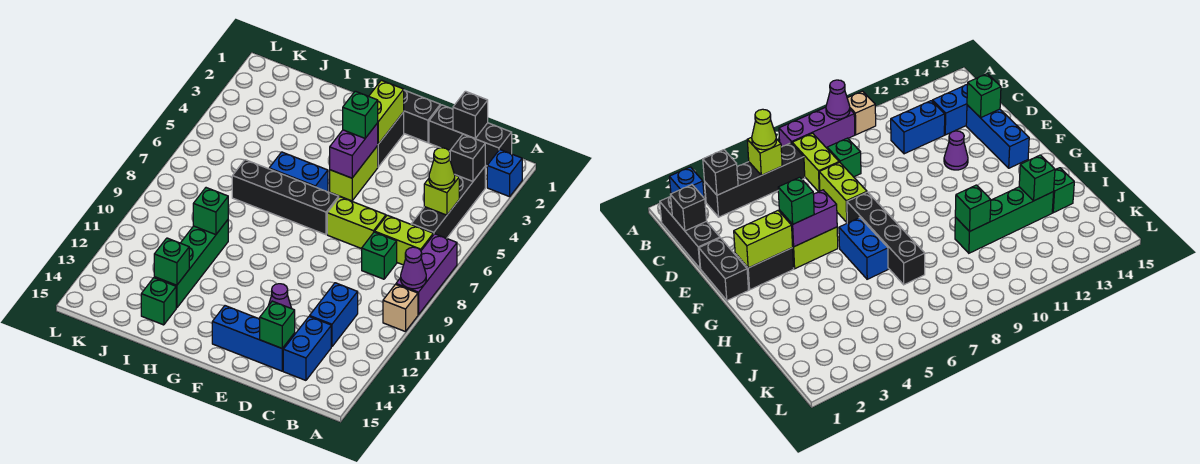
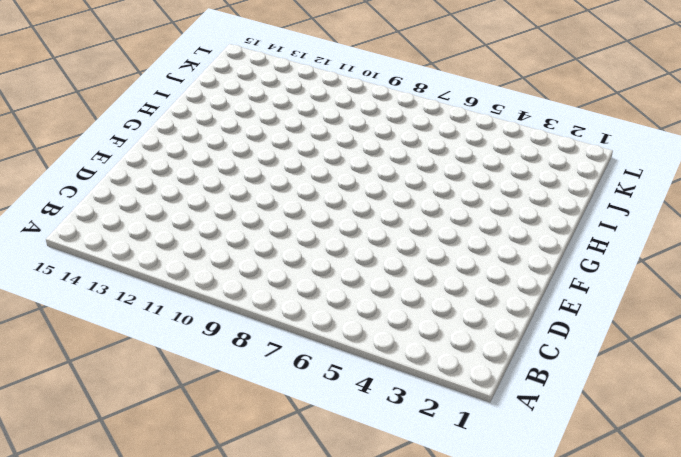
none -> blue 1x1 brick [487,150,522,197]
none -> purple 1x3 brick [396,234,457,315]
none -> tan 1x1 brick [383,284,418,332]
none -> black 1x3 brick [429,105,512,166]

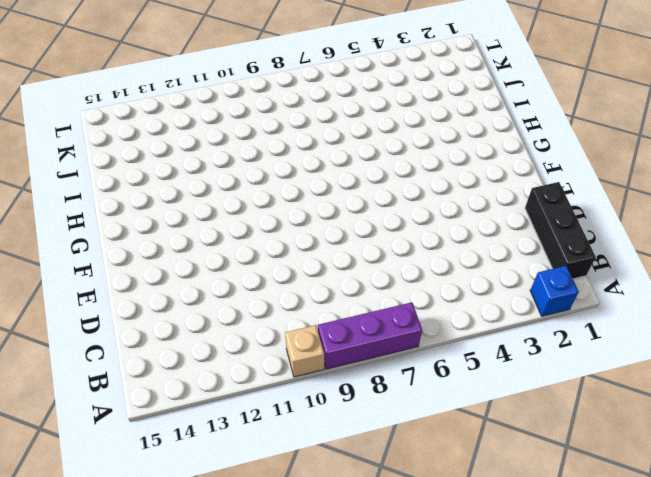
none -> black 1x4 brick [411,167,485,238]
none -> lime 1x2 brick [375,215,433,265]
none -> green 1x1 brick [362,232,397,279]
none -> blue 1x2 brick [310,283,358,347]

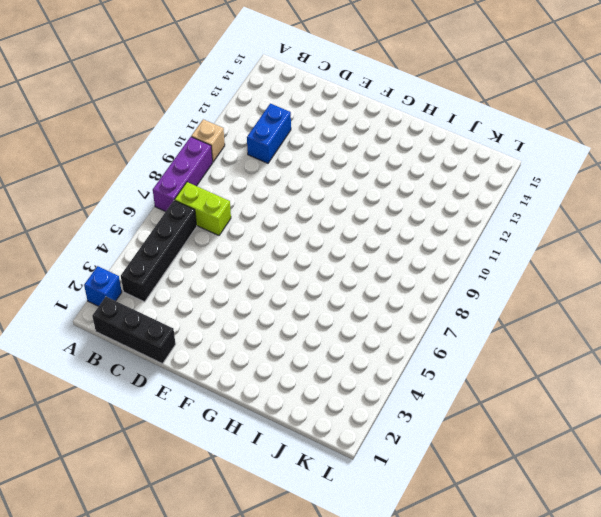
none -> green 1x1 brick [362,232,397,279]
none -> blue 1x2 brick [283,316,331,380]
none -> lime 1x2 brick [327,197,386,249]
none -> blue 1x3 brick [212,306,295,371]

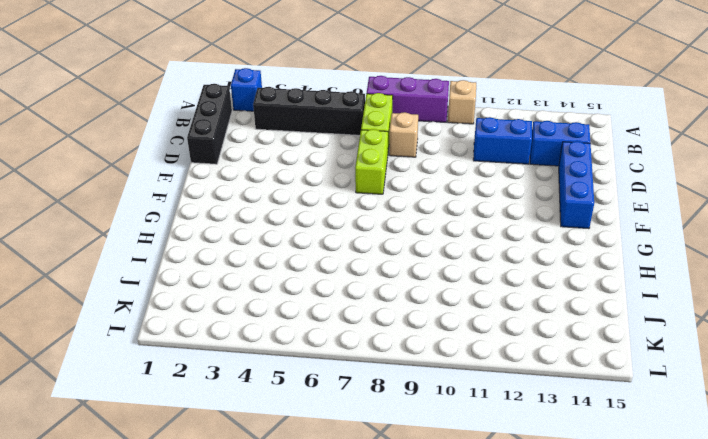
tan 1x1 brick [389,112,418,157] -> green 1x1 brick [362,232,397,279]
none -> black 1x2 brick [404,90,440,143]
none -> purple 1x1 cone [269,284,292,309]
none -> black 1x2 brick [377,112,404,167]
none -> lime 1x2 brick [330,146,378,201]

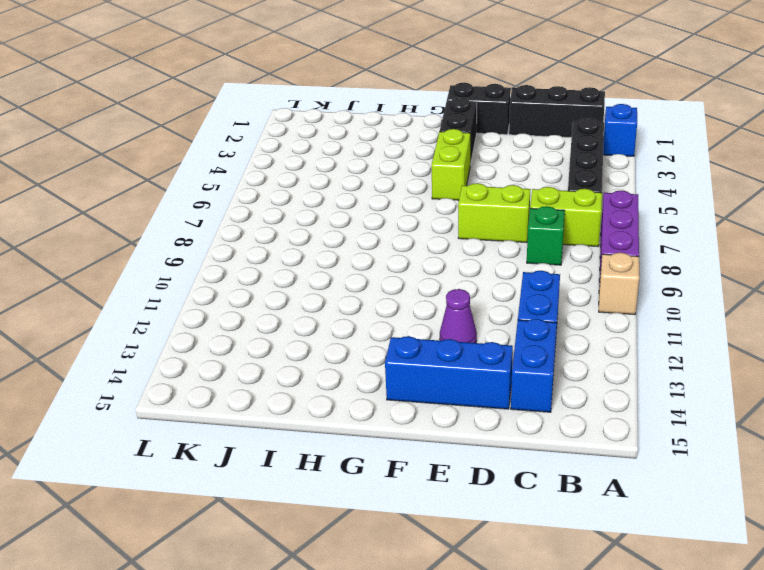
none -> black 1x4 brick [232,160,339,235]
none -> blue 1x2 brick [269,152,328,192]
none -> green 1x4 brick [154,220,228,308]
none -> green 1x1 brick [141,278,176,325]

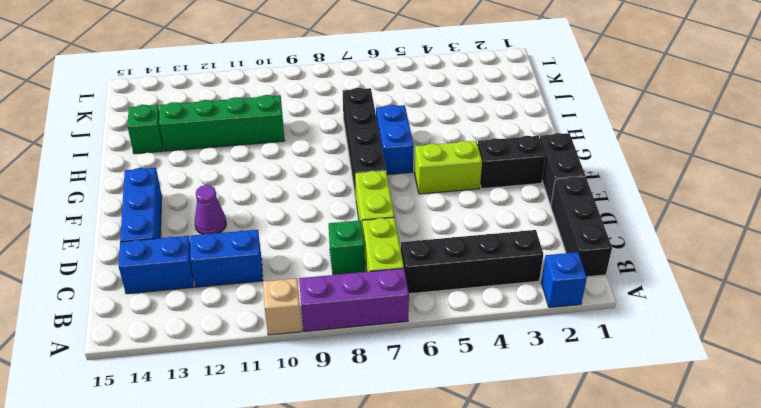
none -> purple 1x1 cone [401,247,426,289]
none -> black 1x1 brick [450,134,485,181]
none -> lime 1x1 brick [424,175,459,215]
none -> black 1x1 brick [453,91,488,138]

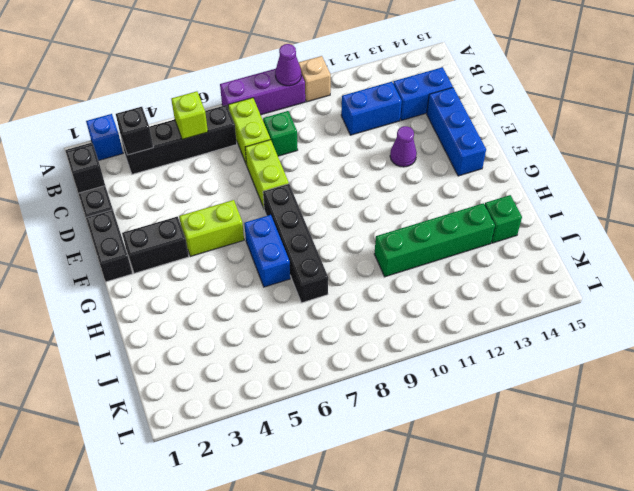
none -> green 1x1 brick [260,301,295,348]
none -> lime 1x2 brick [369,80,404,144]
none -> purple 1x2 brick [330,123,378,178]
none -> green 1x1 brick [193,188,228,235]

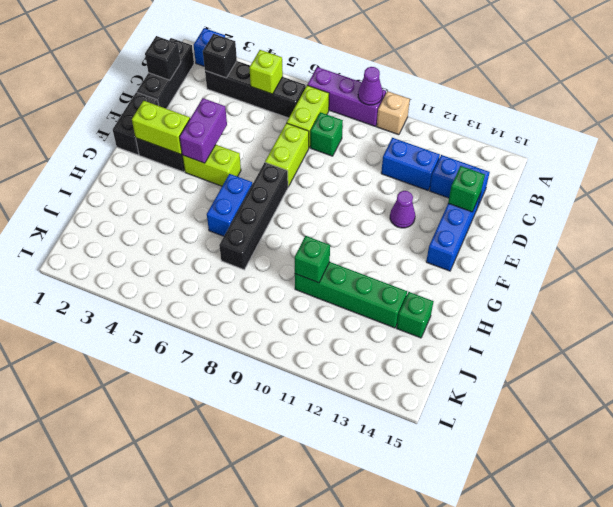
purple 1x2 brick [180,98,227,163] -> purple 1x2 brick turned to [330,123,378,178]
none -> green 1x1 brick [154,238,189,285]
none -> lime 1x1 cone [429,148,455,189]
none -> green 1x1 brick [343,91,378,138]

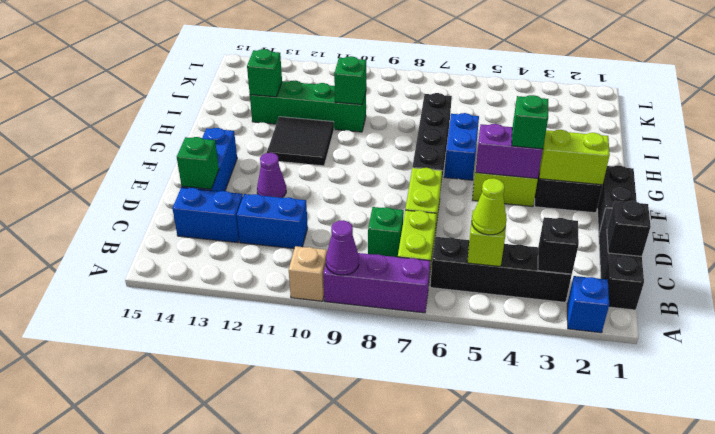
black 2x2 tile [267,117,334,166] -> none
none -> green 1x1 brick [141,278,176,325]

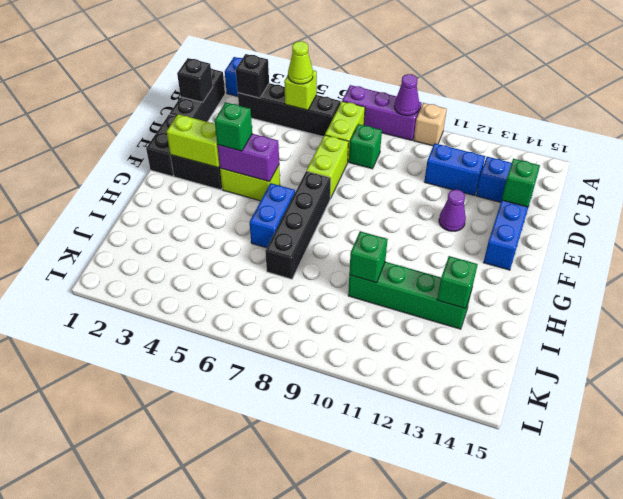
none -> green 1x1 brick [141,278,176,325]

